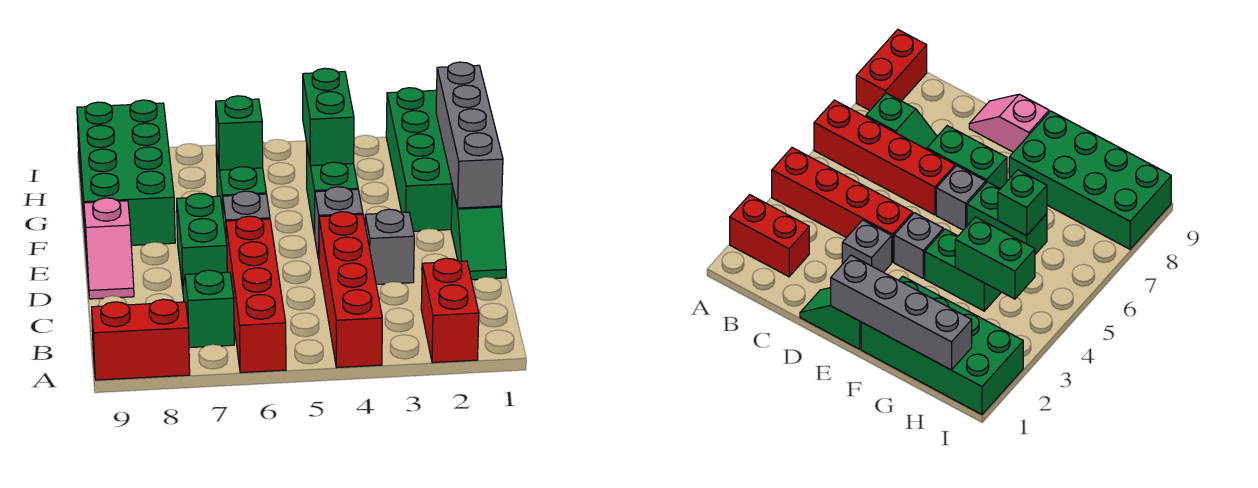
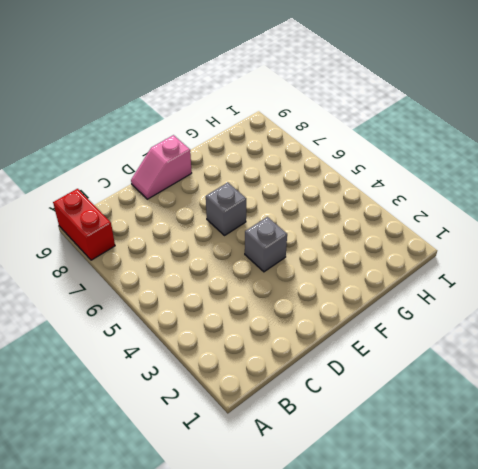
none -> red 1x2 brick [421,258,479,363]
none -> red 1x4 brick [319,212,382,367]
none -> red 1x4 brick [226,216,286,373]

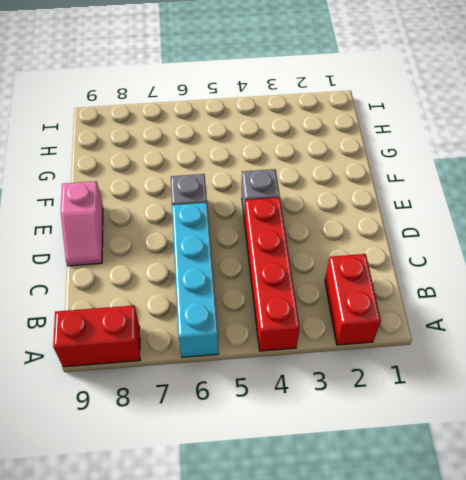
cyan 1x4 brick [172,203,219,357] -> red 1x4 brick [226,216,286,373]
none -> green 1x2 slope [183,270,234,348]
none -> green 1x2 slope [451,186,506,280]
none -> grey 1x1 brick [365,209,414,285]

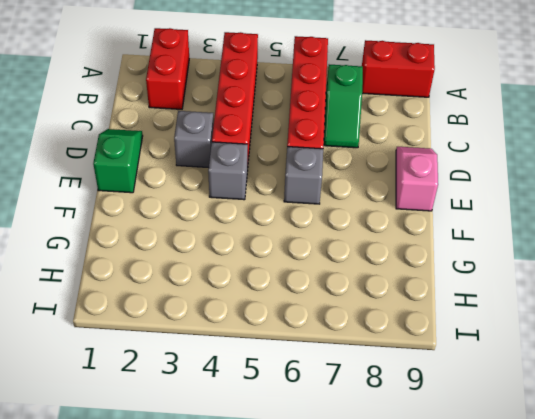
none -> green 1x2 brick [177,193,227,289]
none -> green 2x4 brick [386,88,452,231]
none -> green 1x2 brick [307,148,358,236]

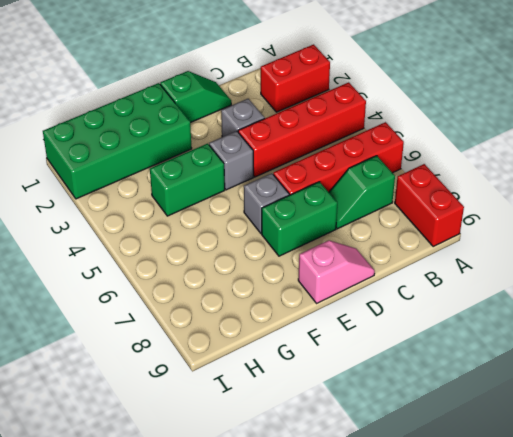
none -> green 1x2 brick [216,149,266,212]
none -> green 2x4 brick [77,100,175,245]
none -> grey 1x4 brick [436,62,503,208]

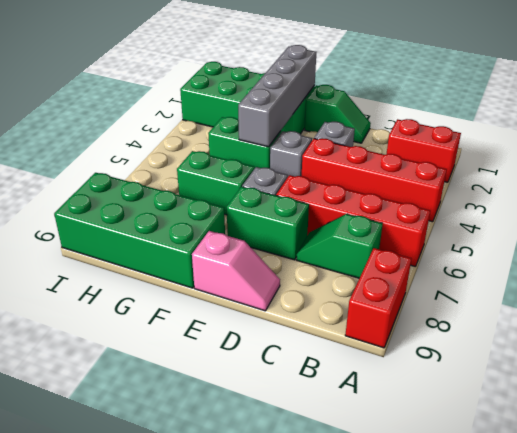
grey 1x4 brick [238,45,316,147] -> grey 1x4 brick turned to [436,62,503,208]
none -> green 1x2 brick [303,68,354,166]
none -> green 1x1 brick [216,96,263,170]

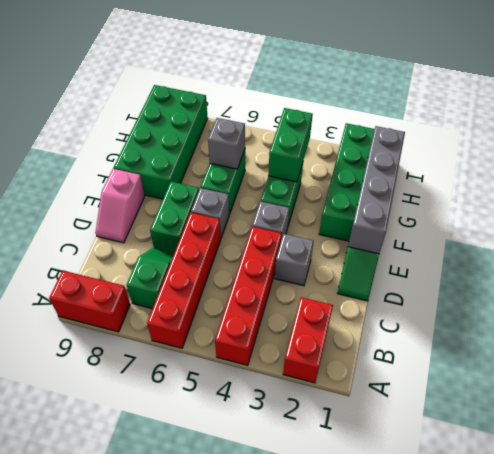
grey 1x1 brick [208,118,245,169] -> green 1x1 brick [216,96,263,170]

